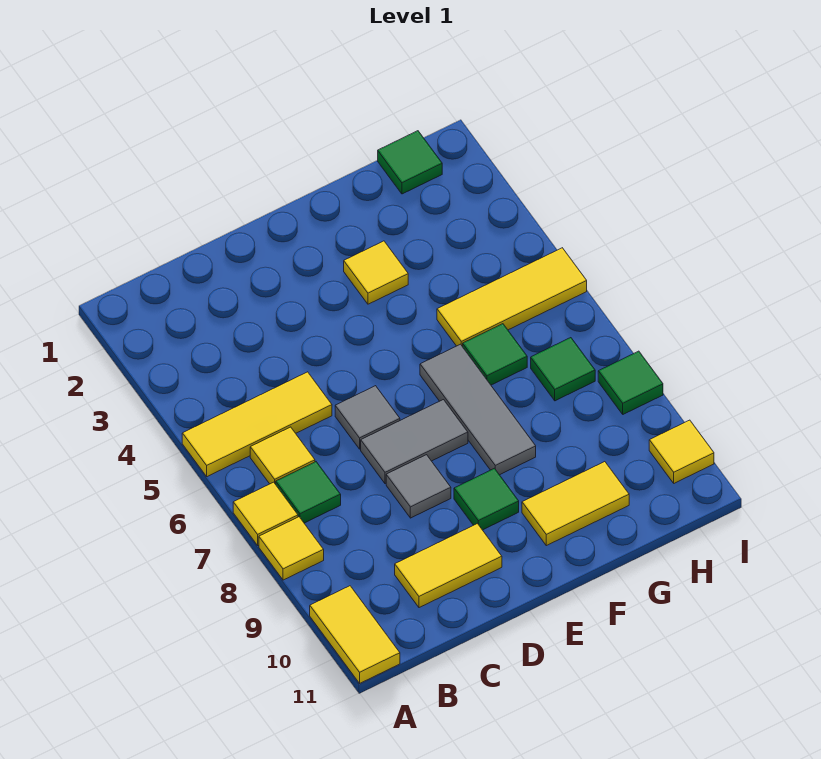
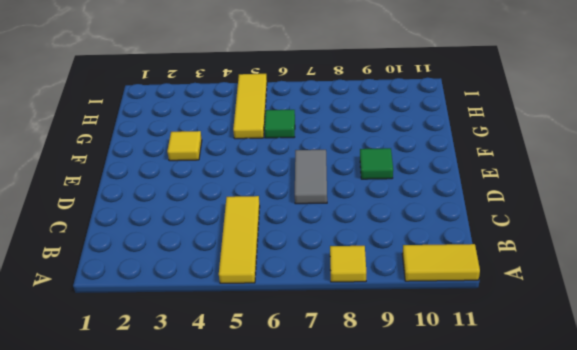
none -> yellow 1x1 tile [233,482,298,545]
none -> yellow 1x1 tile [250,427,315,484]
none -> green 1x1 tile [276,462,341,523]

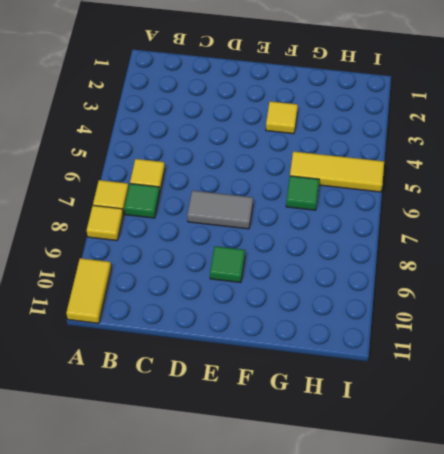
none -> yellow 1x3 tile [182,372,332,477]
none -> yellow 1x2 tile [395,524,502,608]
none -> grey 1x1 tile [335,386,400,449]

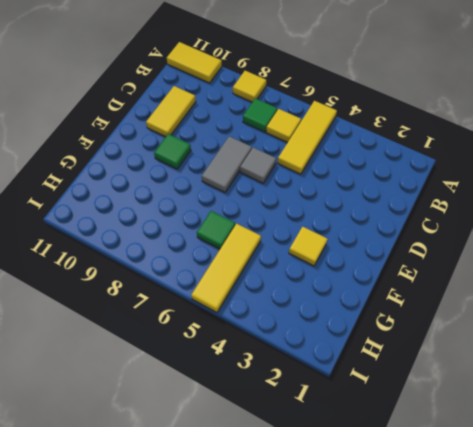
none -> yellow 1x1 tile [233,482,298,545]
none -> grey 1x1 tile [386,455,451,518]
none -> grey 1x3 tile [420,344,536,475]

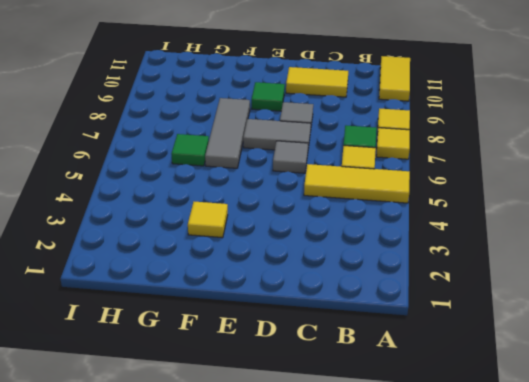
none -> yellow 1x2 tile [522,462,629,546]
none -> yellow 1x3 tile [437,248,587,347]
none -> green 1x1 tile [378,131,442,194]

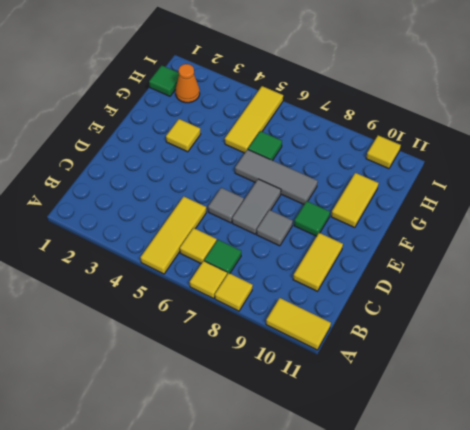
orange 1x1 cone [175,64,200,103] -> none
none -> green 1x1 tile [531,338,595,401]
none -> green 1x1 tile [598,351,663,414]

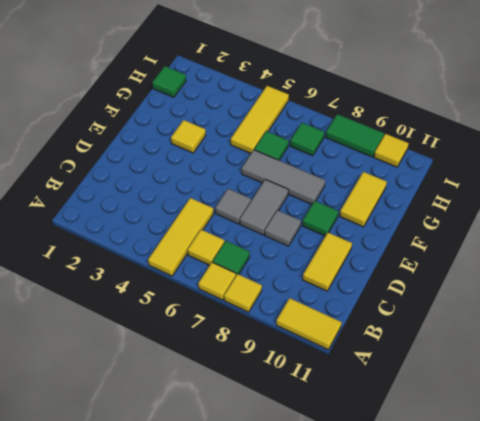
green 1x2 tile [326,114,384,157] -> green 1x1 tile [598,351,663,414]

